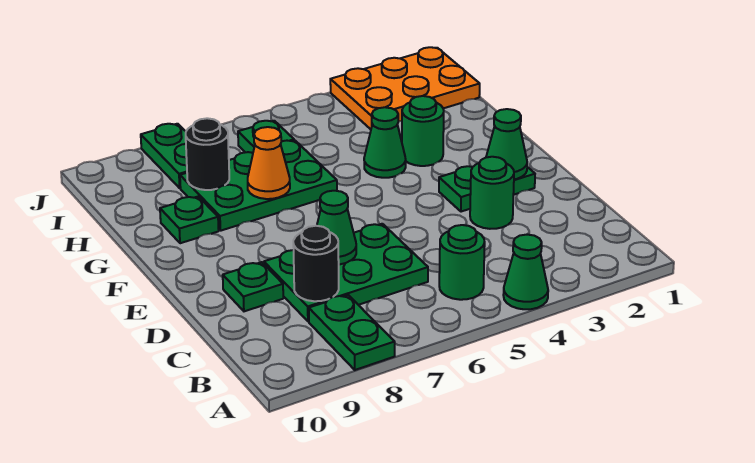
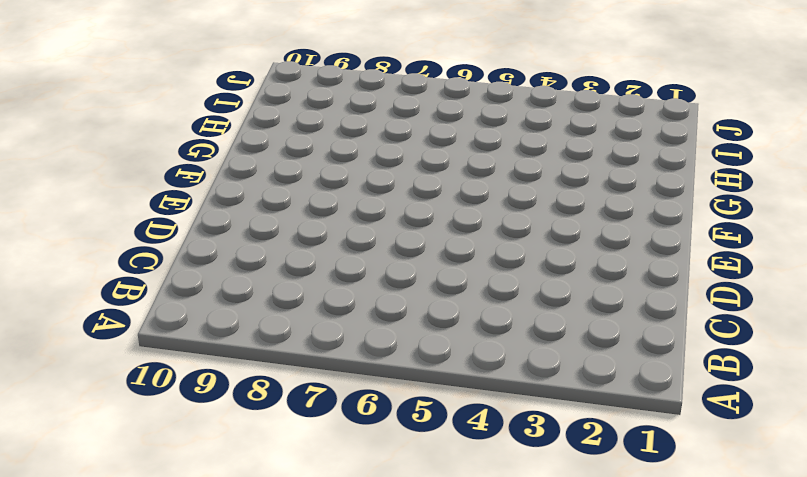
none -> green 1x1 cone [503,235,548,309]
none -> green 1x2 plate [309,295,395,370]
none -> green 1x1 round brick [439,225,485,300]

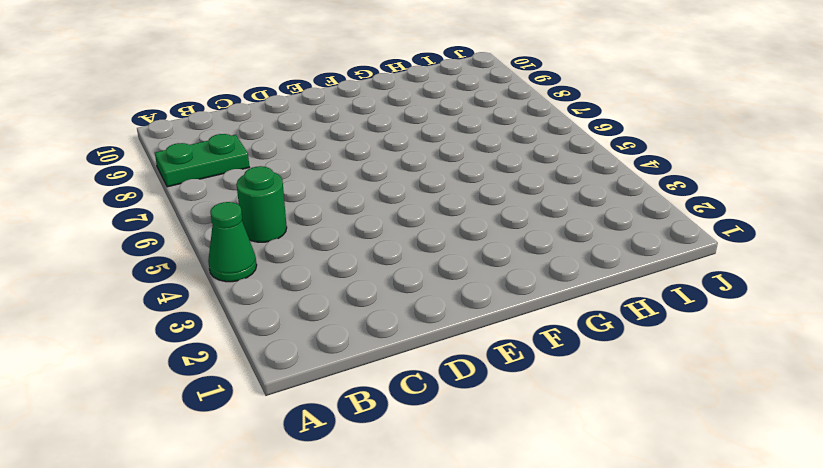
none -> green 2x3 plate [264,224,428,321]
none -> green 1x1 round brick [470,157,514,229]
none -> green 1x1 plate [223,262,283,311]

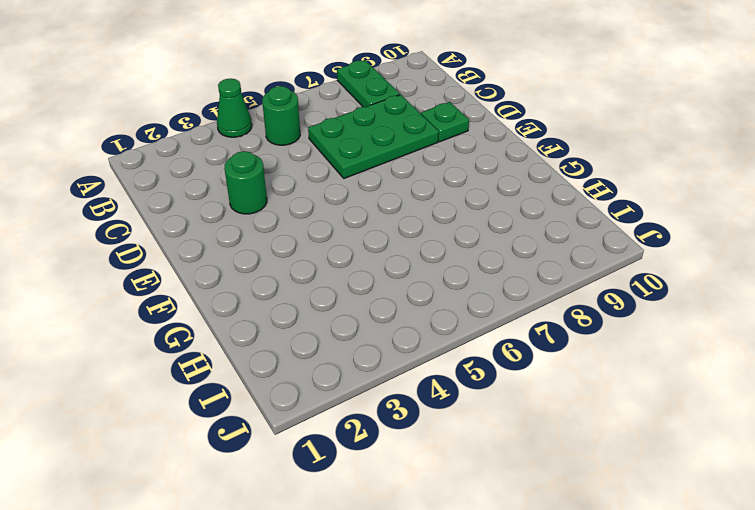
none -> green 1x2 plate [439,166,535,212]
none -> green 1x1 round brick [402,96,444,166]
none -> green 1x1 cone [364,107,406,178]

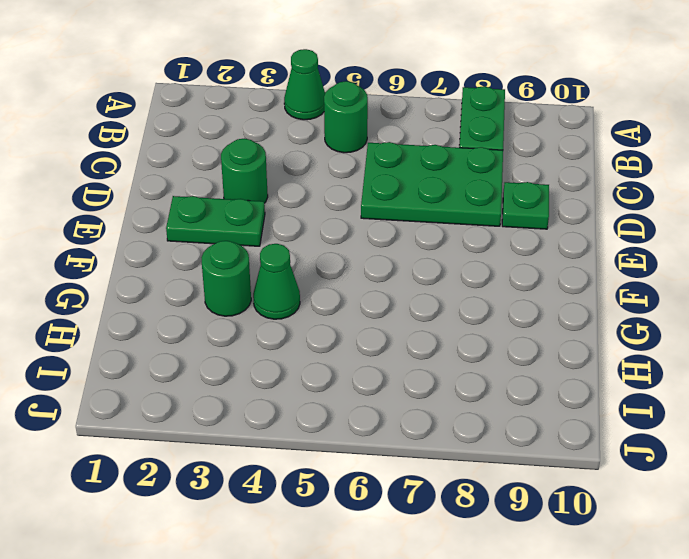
none -> green 2x3 plate [180,140,337,231]
none -> green 1x1 plate [160,197,219,243]
none -> orange 2x3 plate [330,47,480,129]

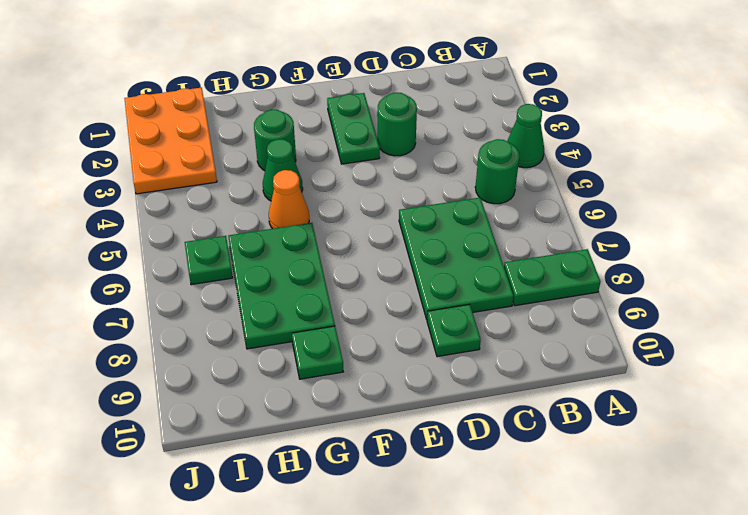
orange 1x1 cone [269,170,309,229] -> orange 1x1 cone moved to [248,127,290,199]
none -> green 1x2 plate [141,124,187,188]
none -> black 1x1 round brick [293,226,339,301]
none -> green 1x1 cone [317,191,356,264]

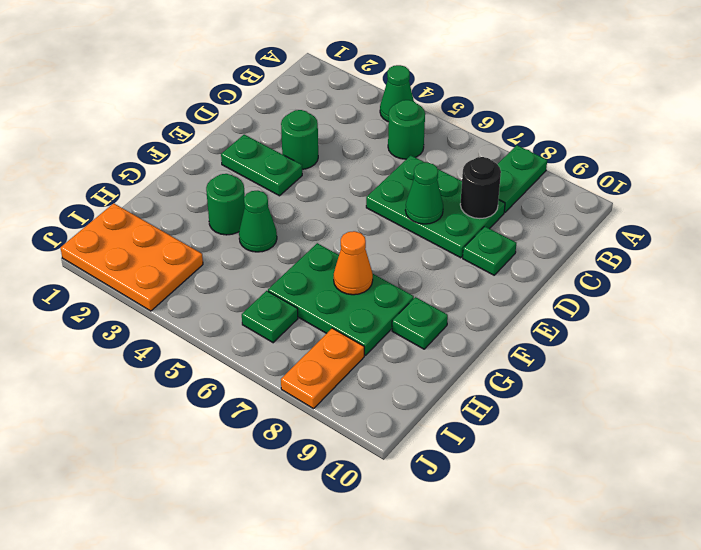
orange 1x2 plate [281,328,364,409] -> green 1x2 plate [141,124,187,188]
none -> green 1x1 cone [486,109,527,179]
none -> black 1x1 round brick [186,118,229,190]

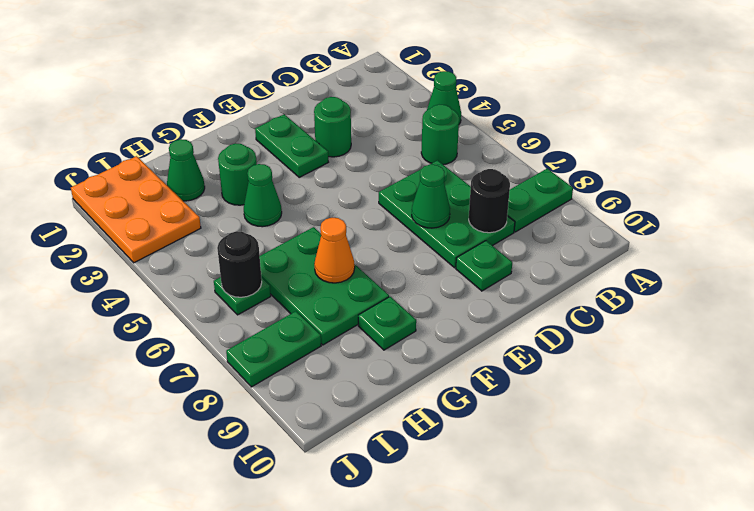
green 1x1 cone [167,139,205,201] -> green 1x1 cone moved to [486,109,527,179]
black 1x1 round brick [217,231,262,297] -> black 1x1 round brick moved to [186,118,229,190]

